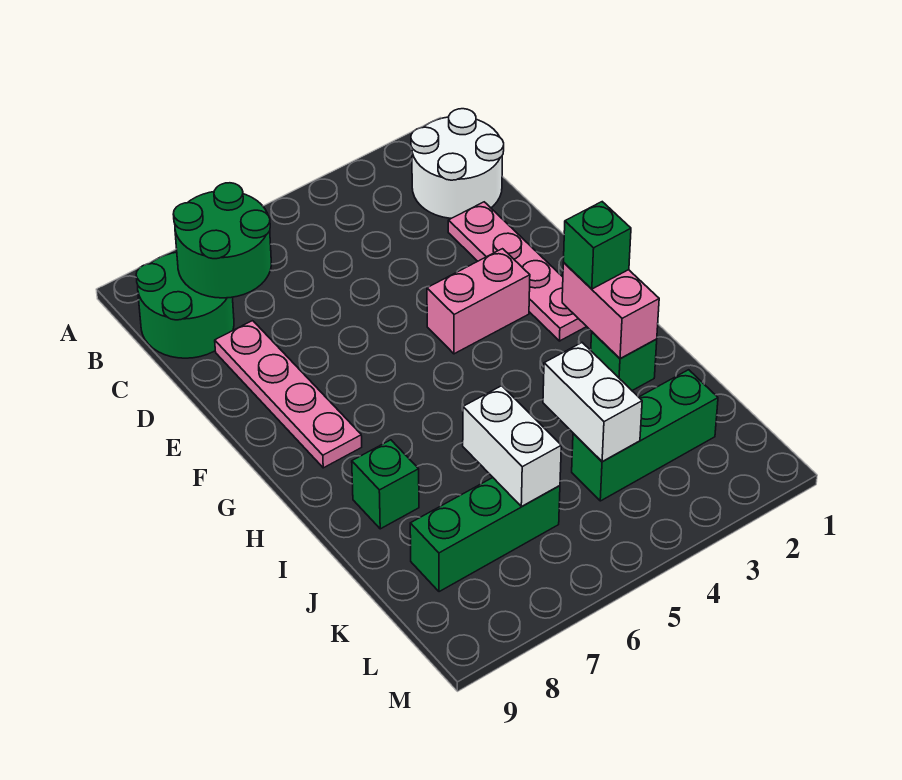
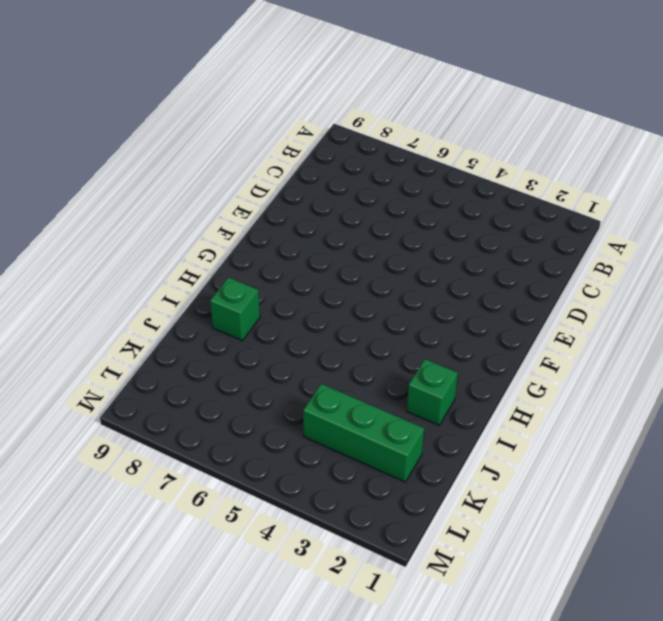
none -> white 2x2 round brick [411,109,504,218]
none -> green 2x2 round brick [136,252,234,358]
none -> pink 1x4 plate [448,202,587,341]

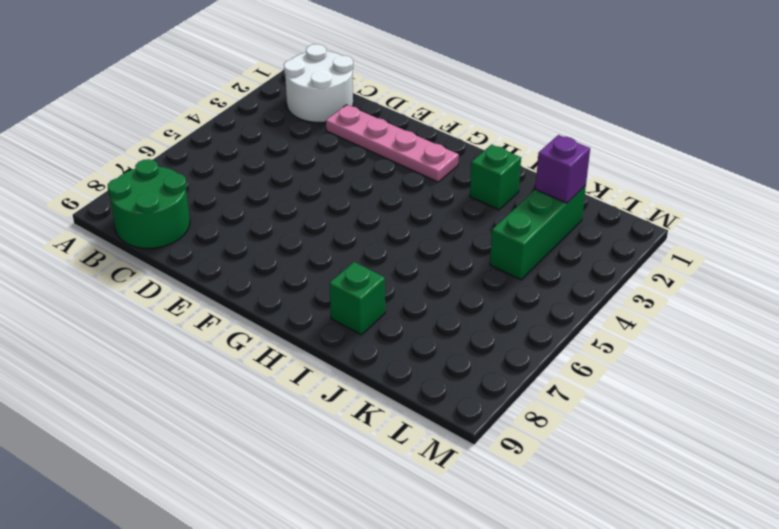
purple 1x1 brick [535,135,590,203] -> none
none -> pink 1x4 plate [215,321,362,468]
none -> pink 1x2 brick [427,249,530,354]
none -> green 1x3 brick [410,478,560,592]

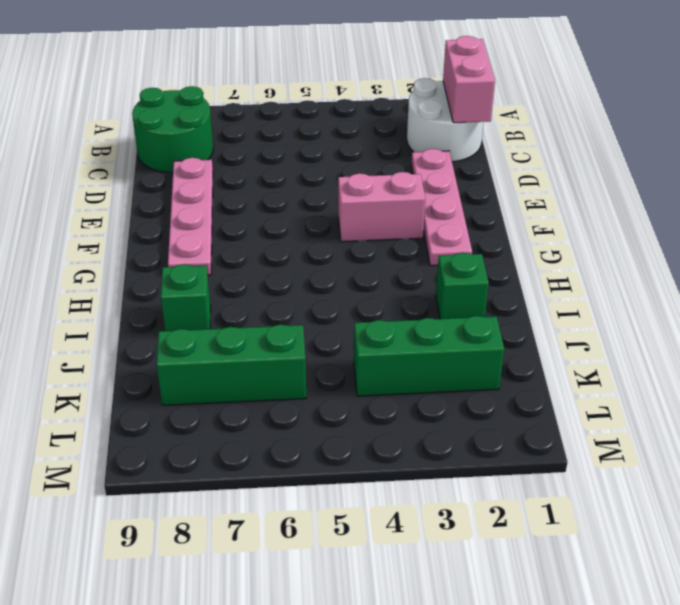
pink 1x2 brick [443,36,495,123] -> pink 1x2 brick moved to [562,263,659,359]
none -> green 2x2 round brick [173,183,272,298]
none -> white 1x2 brick [543,343,642,462]
none -> white 1x2 brick [463,386,561,507]

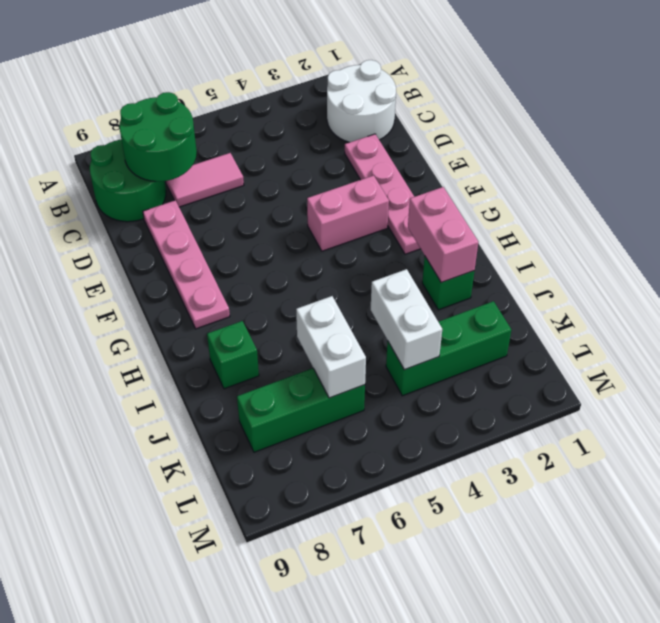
pink 1x2 tile [166,153,244,207] -> none
none -> green 1x1 brick [564,202,631,289]

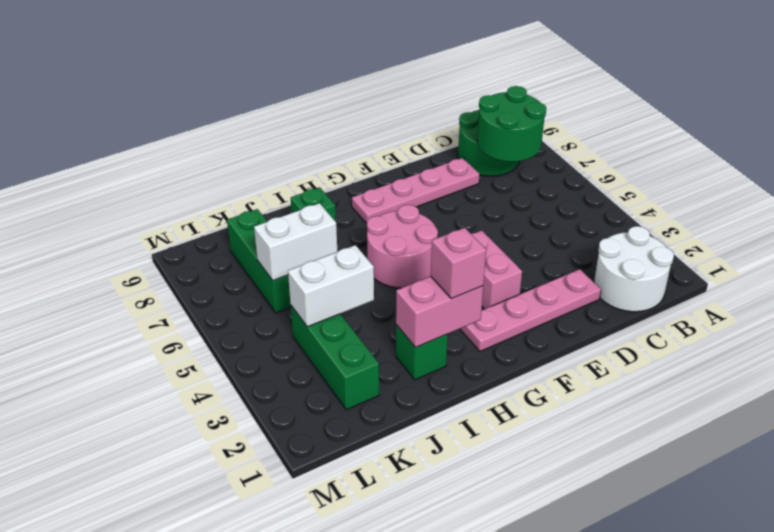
pink 2x2 round brick [367,205,438,288] -> none
pink 1x1 brick [431,228,486,299] -> green 1x1 brick [564,202,631,289]

